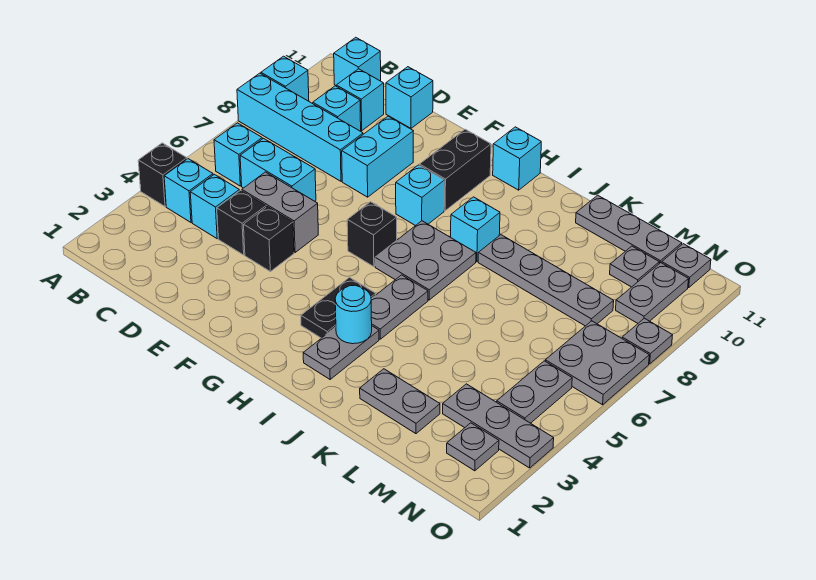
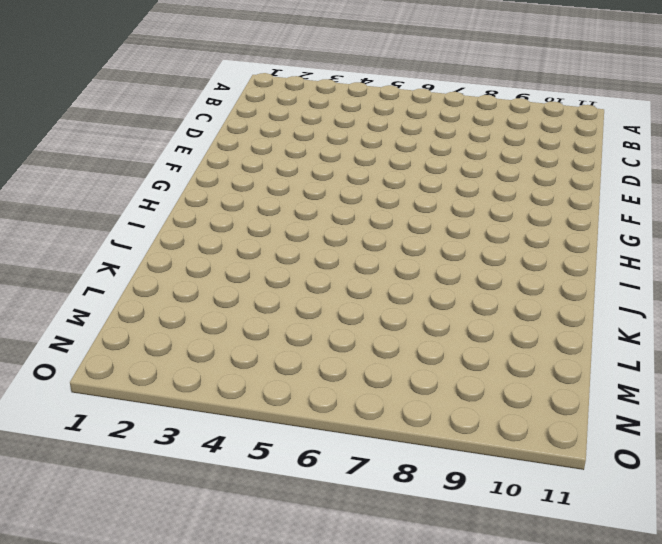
none -> black 1x1 brick [138,143,187,206]
none -> cyan 1x4 brick [237,73,363,181]
none -> cyan 1x1 brick [261,56,309,101]
none -> cyan 1x1 brick [164,159,213,222]

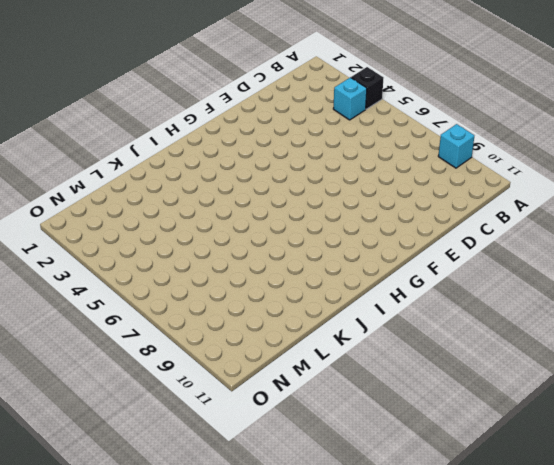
none -> cyan 1x4 brick [237,73,363,181]
none -> cyan 1x1 brick [214,123,262,186]
none -> cyan 1x1 brick [334,37,381,85]
none -> cyan 1x1 brick [190,174,239,239]

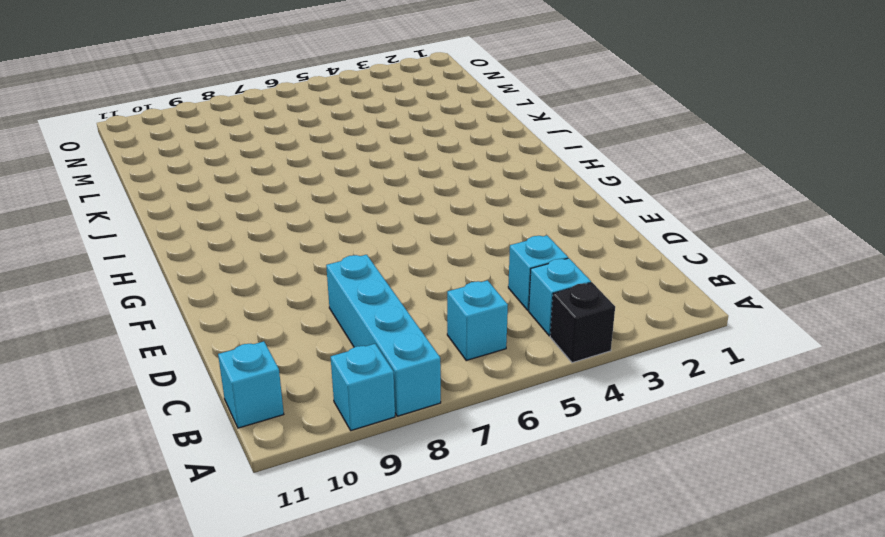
none -> cyan 1x2 brick [240,138,316,201]
none -> cyan 1x1 brick [313,86,361,131]
none -> cyan 1x1 brick [336,69,384,131]
none -> black 1x1 brick [217,190,266,255]

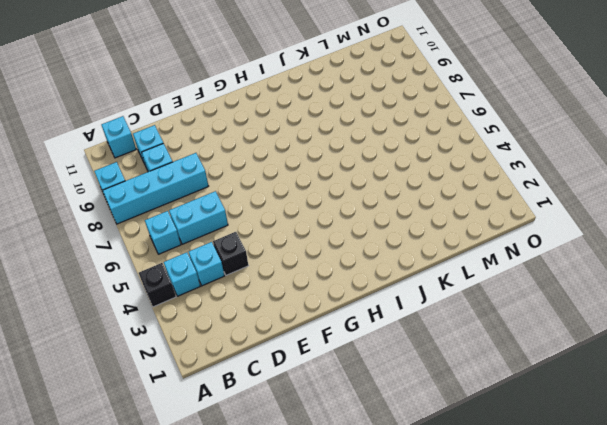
none -> grey 1x2 brick [242,172,318,252]
none -> cyan 1x1 brick [386,67,433,128]
none -> black 1x1 brick [244,207,294,271]
none -> cyan 1x2 brick [342,116,413,197]

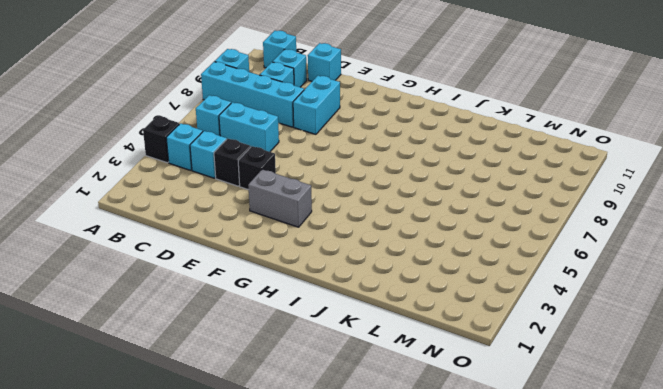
grey 1x2 brick [248,169,312,227] -> grey 1x2 brick moved to [242,172,318,252]
none -> black 1x1 brick [347,202,397,267]
none -> cyan 1x1 brick [396,165,444,226]
none -> black 1x2 brick [420,129,491,211]
none -> black 1x2 plate [301,278,376,338]

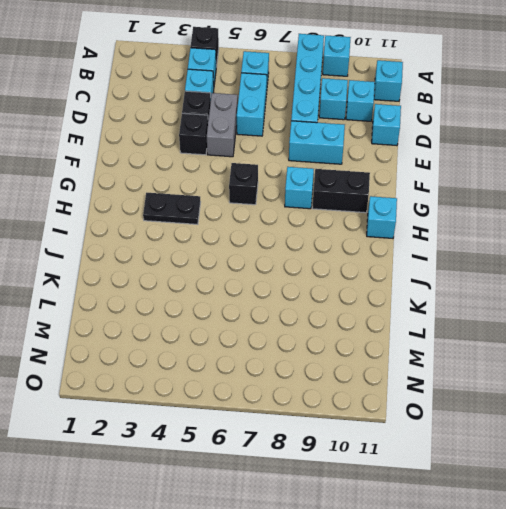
none -> grey 2x2 plate [375,221,476,300]
none -> grey 1x2 plate [303,326,379,379]
none -> grey 1x2 plate [371,275,428,339]
none -> cyan 1x1 brick [451,197,500,262]

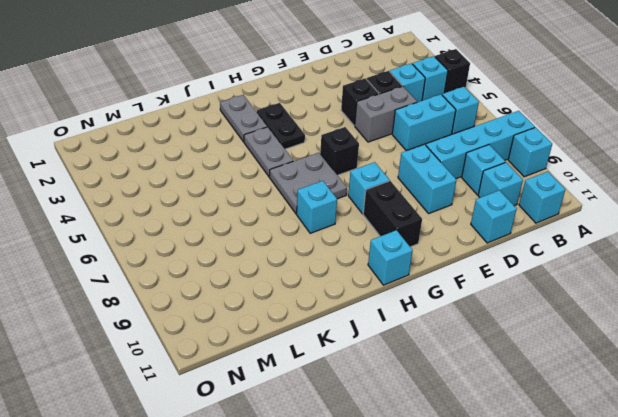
none -> grey 1x4 plate [478,235,614,326]
none -> grey 1x2 plate [360,369,440,434]
none -> grey 1x3 plate [576,195,682,264]
none -> grey 1x3 plate [443,384,554,468]

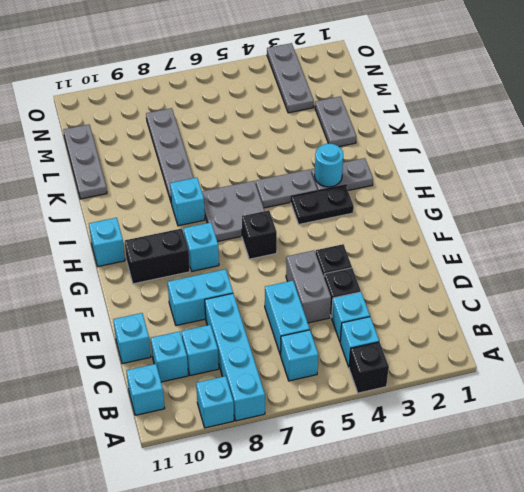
none -> grey 1x1 plate [610,246,659,287]
none -> grey 1x1 plate [447,423,499,471]
none -> grey 1x2 plate [497,361,572,423]
none -> grey 2x2 plate [545,321,649,405]

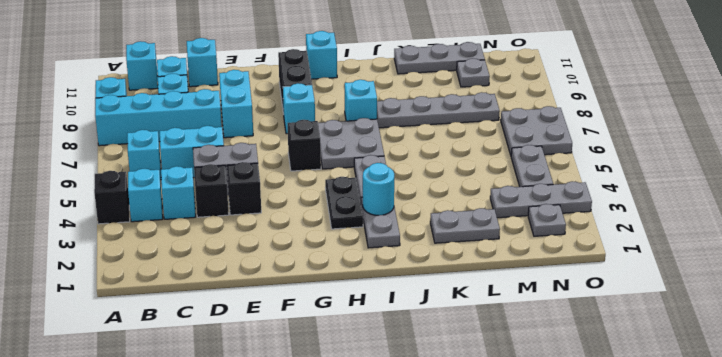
none -> grey 1x2 plate [616,263,688,323]
none -> grey 1x1 plate [662,244,711,288]
none -> grey 1x1 plate [622,318,672,364]

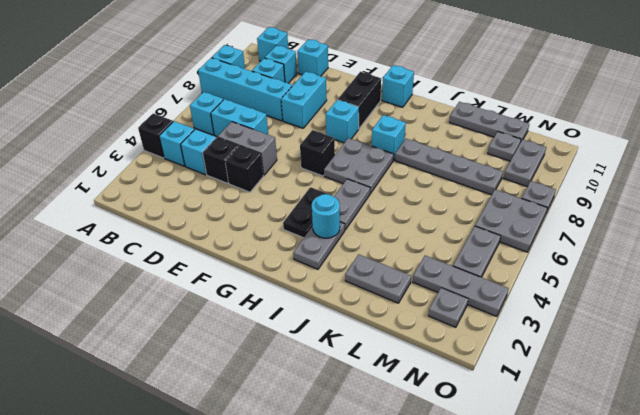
none -> grey 1x1 plate [662,244,711,288]

